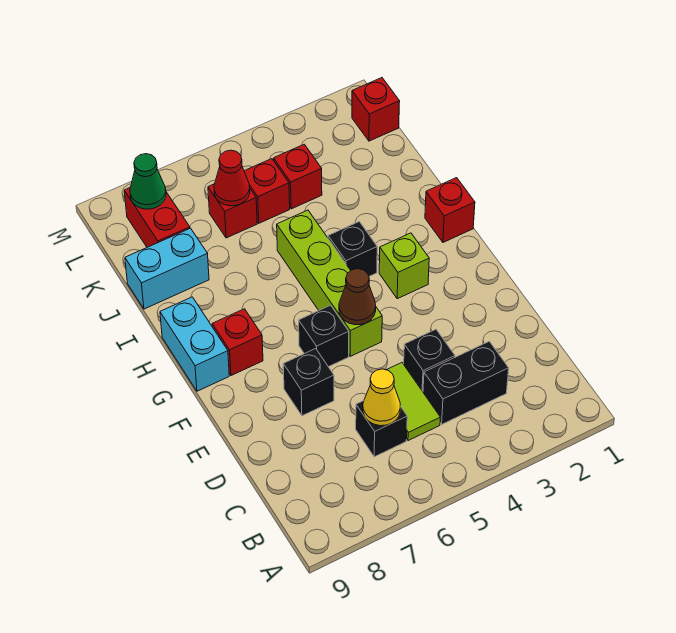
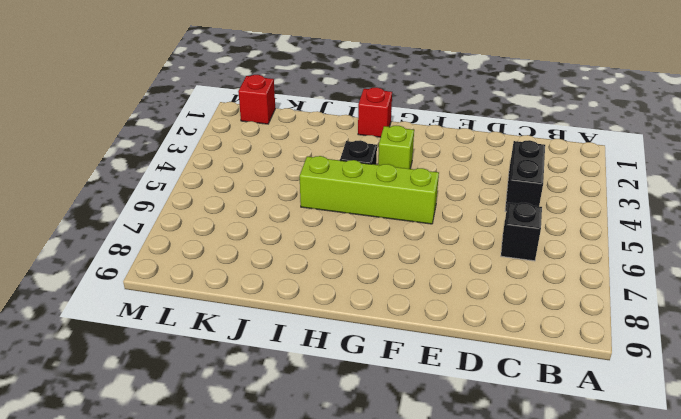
none -> lime 1x2 tile [387,363,440,441]
none -> black 1x1 brick [404,329,455,391]
none -> black 1x1 brick [283,349,334,416]

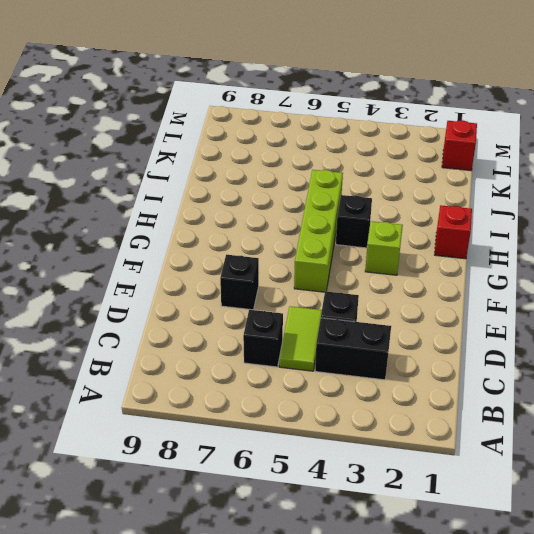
none -> black 1x1 brick [299,305,349,367]
none -> red 1x1 brick [212,309,263,376]
none -> cyan 1x2 brick [160,297,229,391]

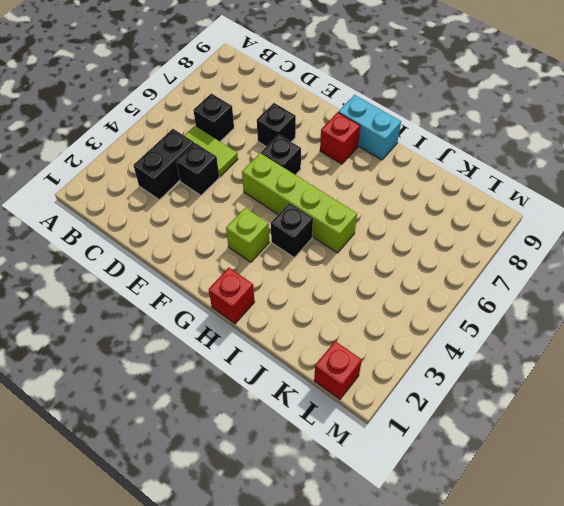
none -> cyan 1x2 brick [125,228,209,309]
none -> red 1x1 brick [274,144,322,209]
none -> red 1x1 brick [244,159,290,223]

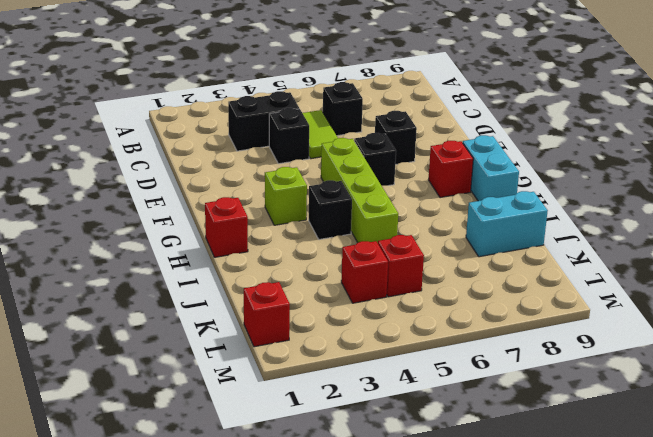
none -> red 1x1 brick [208,184,257,238]
none -> red 1x2 brick [124,188,190,247]
none -> yellow 1x1 cone [363,369,400,426]

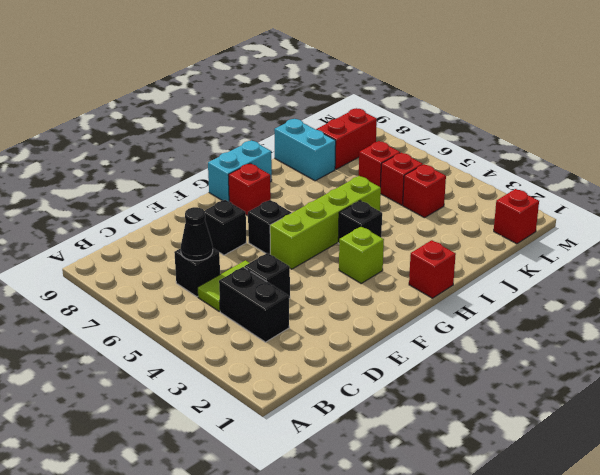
black 1x1 cone [181,207,213,261] -> yellow 1x1 cone [363,369,400,426]
none -> brown 1x1 cone [339,269,376,325]
none -> red 1x1 cone [214,150,250,206]
none -> green 1x1 cone [130,154,166,209]

